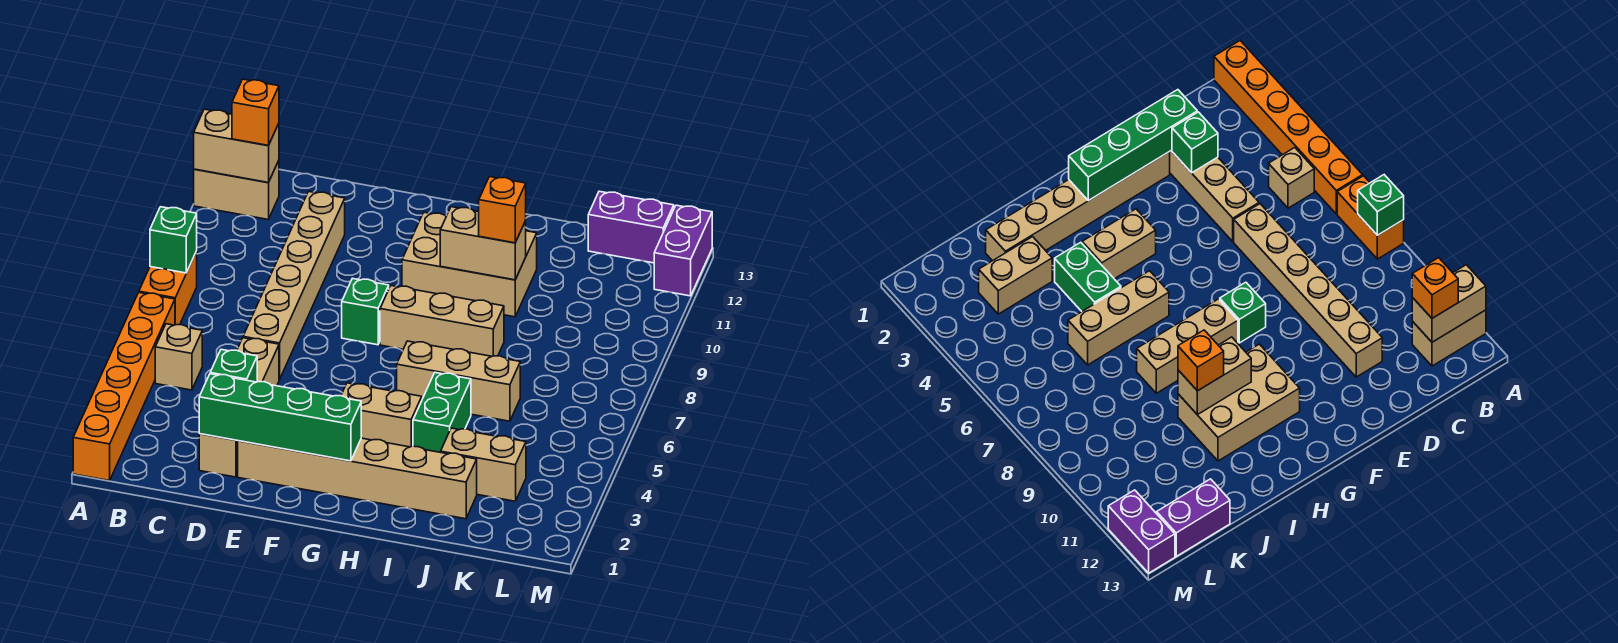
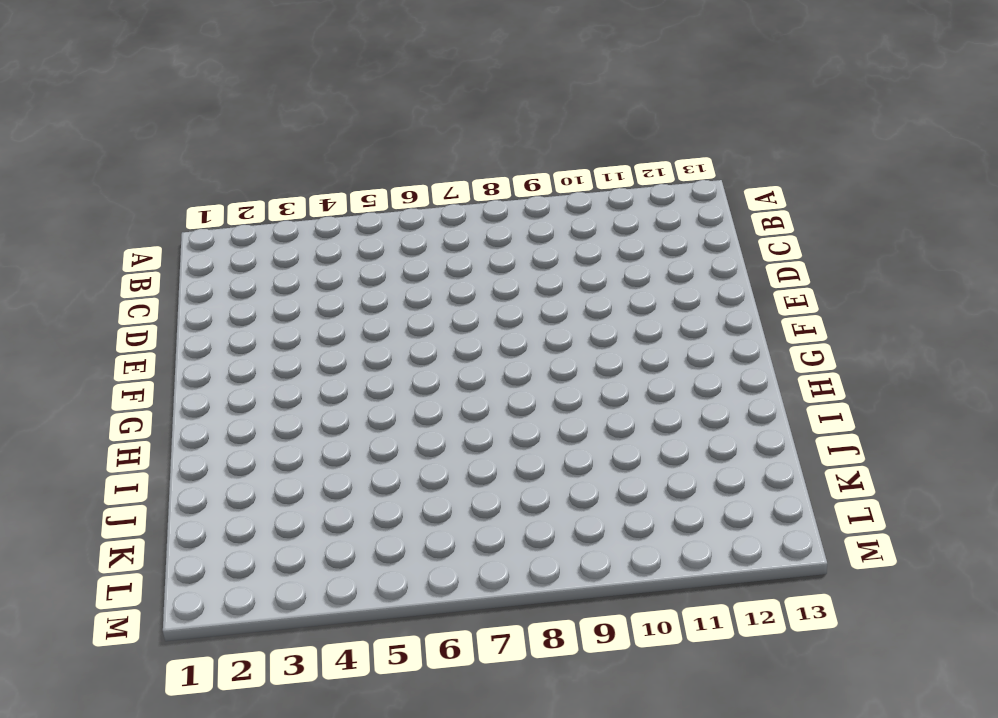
none -> orange 1x6 brick [73,293,175,481]
none -> orange 1x2 brick [139,251,197,325]
none -> tan 1x2 brick [194,160,279,219]

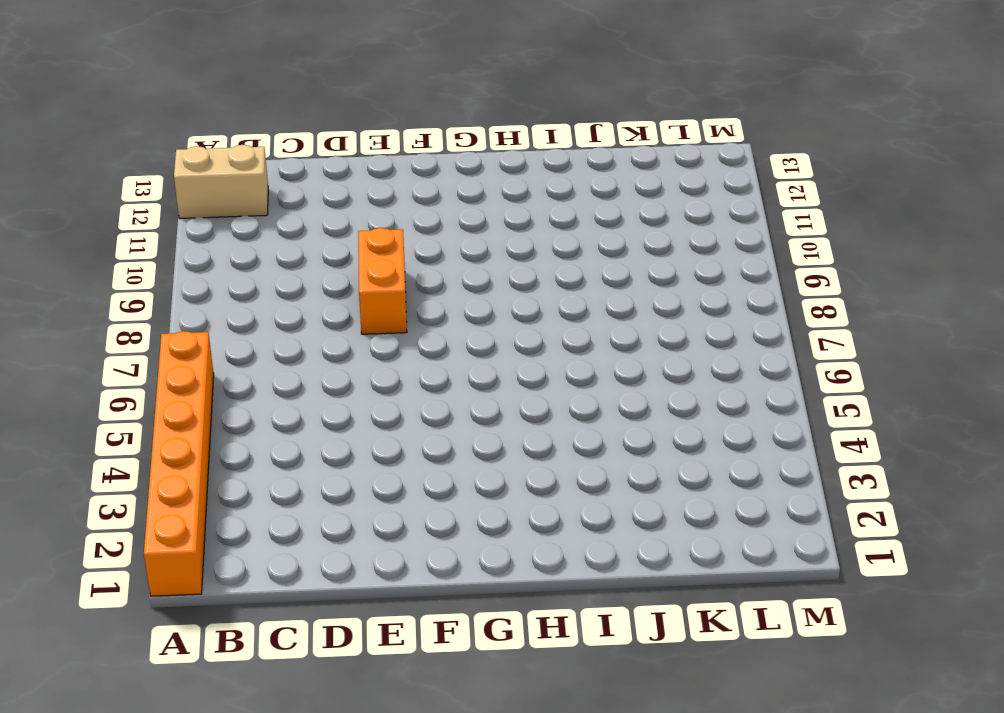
orange 1x2 brick [358,228,407,334] -> orange 1x2 brick moved to [139,251,197,325]
none -> tan 1x1 brick [155,324,202,390]
none -> tan 1x4 brick [199,338,279,477]
none -> tan 1x6 brick [243,192,345,380]

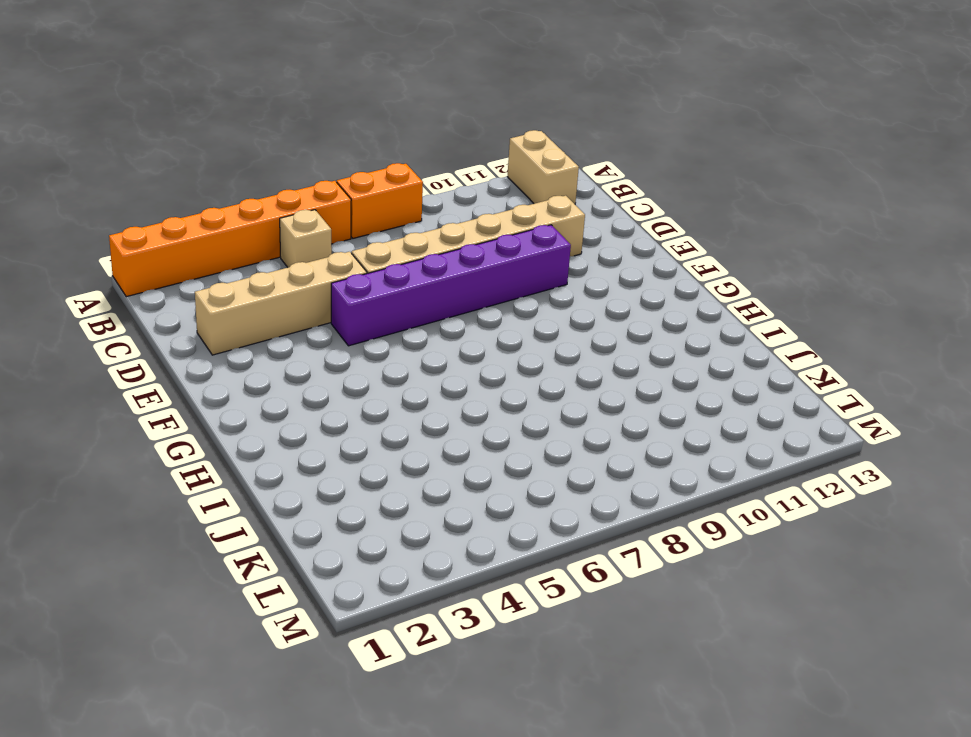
purple 1x6 brick [331,225,571,346] -> none
none -> tan 1x6 brick [238,438,477,519]
none -> green 1x1 brick [342,278,389,345]
none -> tan 1x2 brick [341,383,422,447]

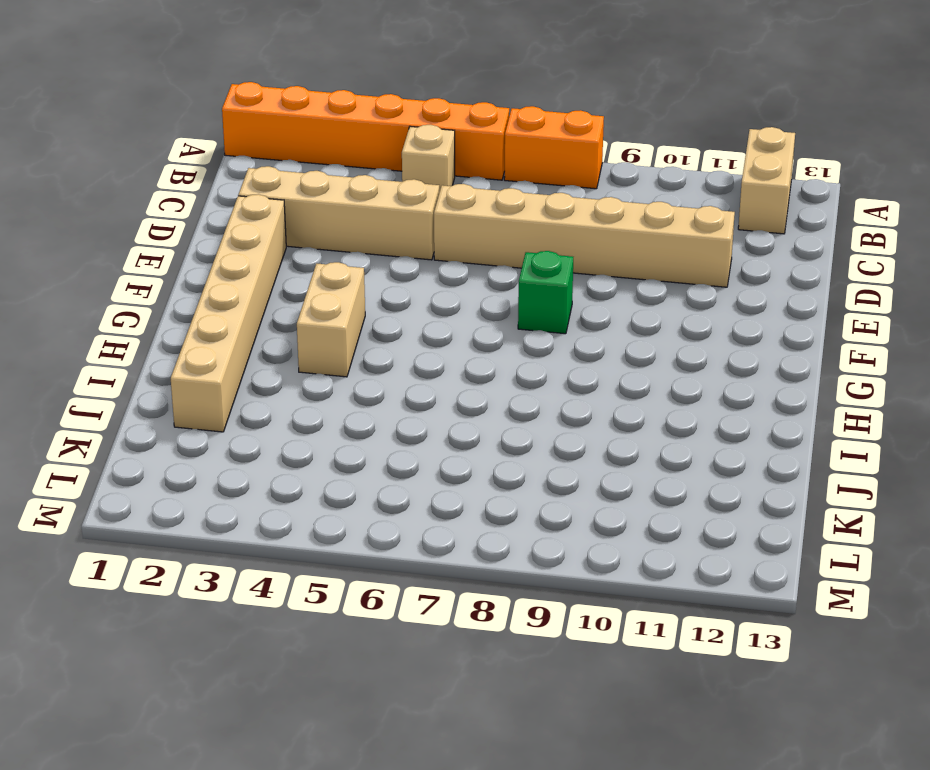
none -> tan 1x3 brick [380,286,504,356]
none -> tan 2x3 brick [402,212,537,317]
none -> tan 1x3 brick [397,341,520,421]

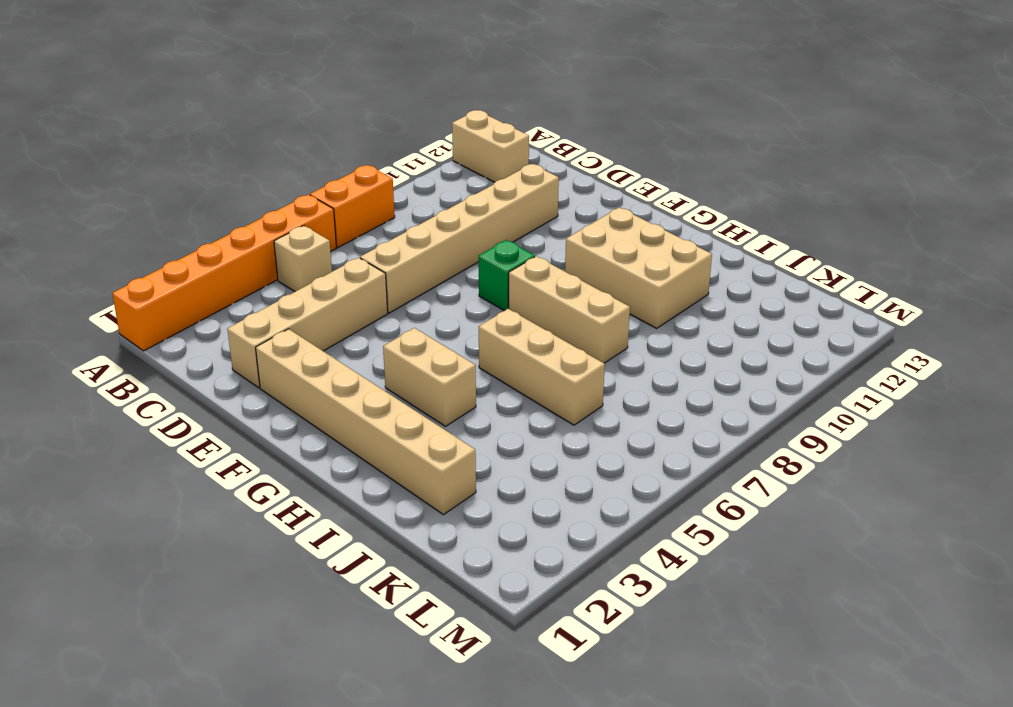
none -> green 1x2 brick [413,373,471,452]
none -> tan 1x2 brick [441,428,526,501]
none -> purple 1x2 brick [588,191,674,263]

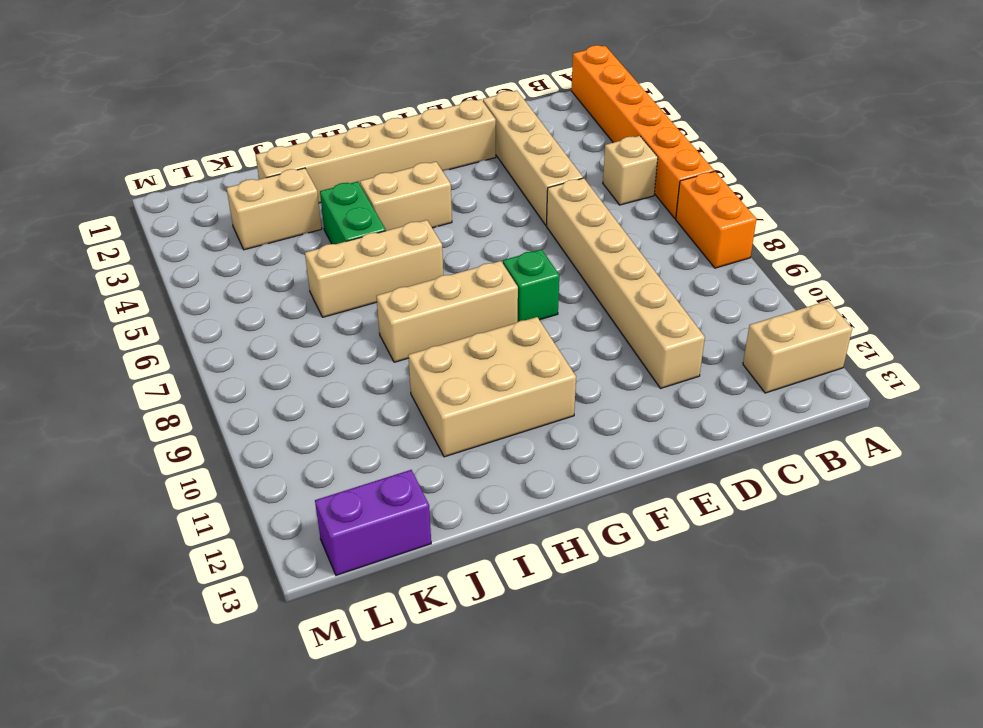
none -> purple 1x2 brick [654,205,712,296]
none -> green 1x1 brick [150,207,197,273]
none -> tan 1x2 brick [194,109,279,183]

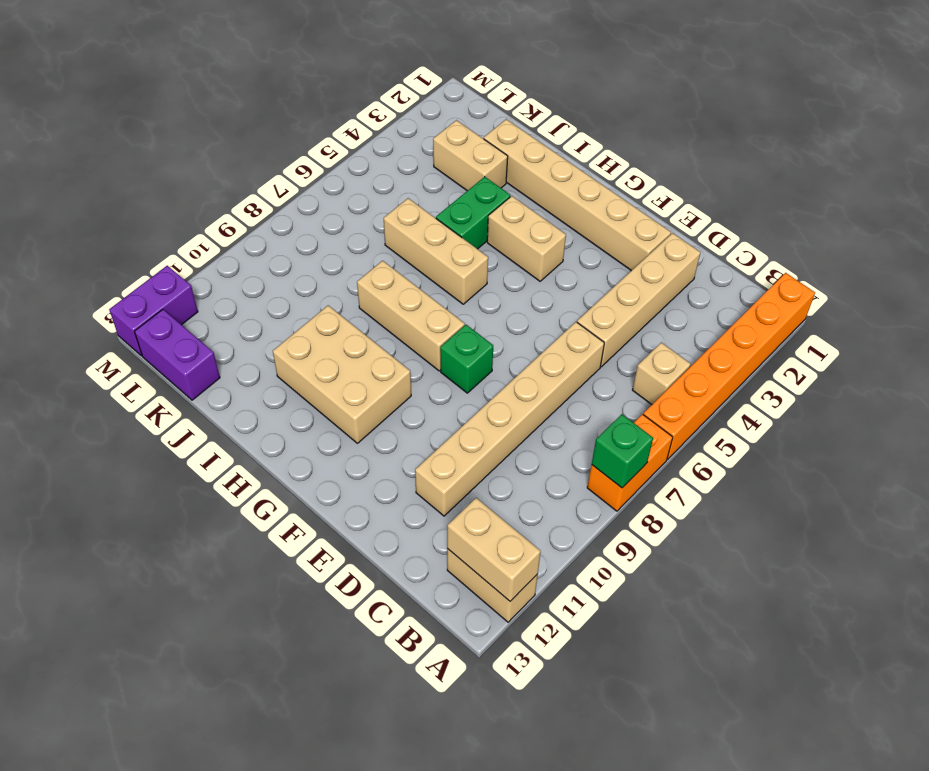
none -> green 1x4 brick [199,374,361,461]
none -> green 1x1 brick [210,350,257,382]
none -> tan 1x2 brick [440,207,526,280]

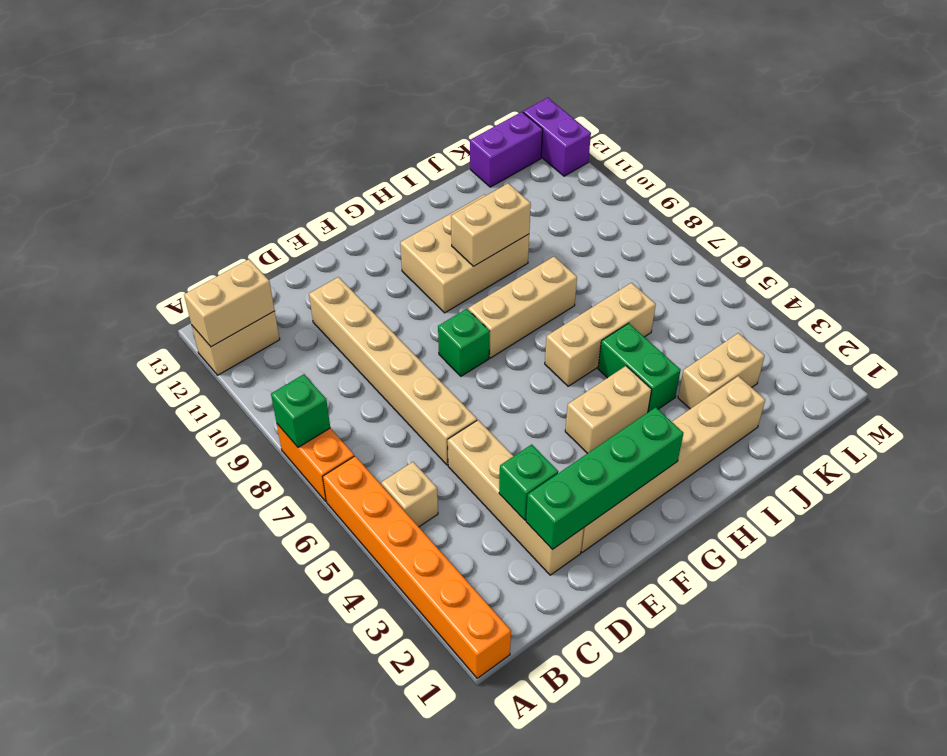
none -> orange 1x1 brick [232,79,279,146]
none -> orange 1x1 brick [479,177,526,243]

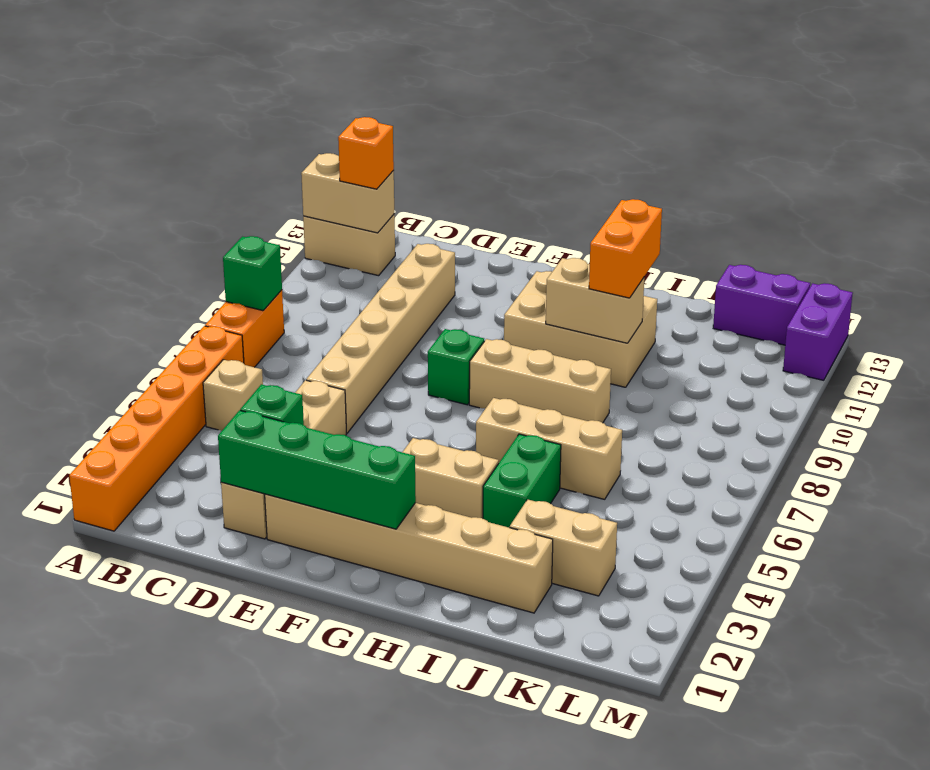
orange 1x2 brick [589,199,662,298] -> orange 1x1 brick [479,177,526,243]

